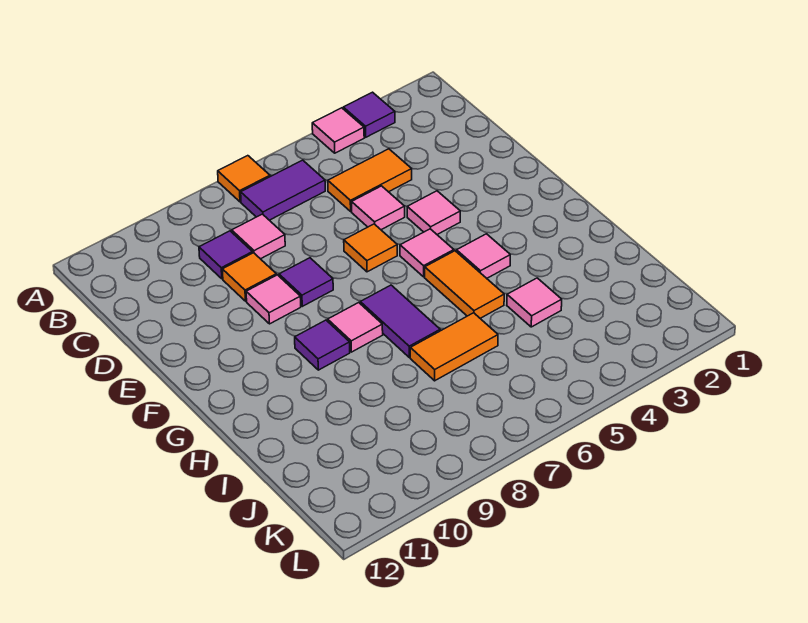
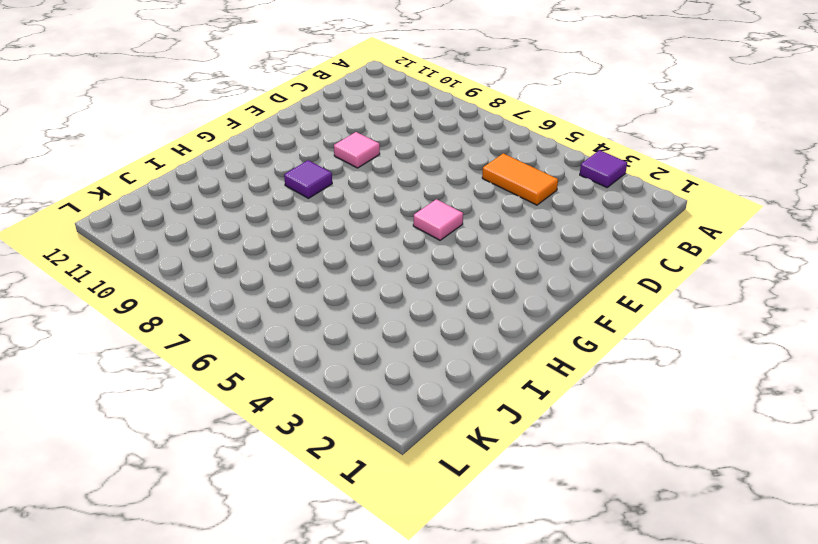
none -> pink 1x1 tile [312,108,364,153]
none -> orange 1x1 tile [218,156,270,202]
none -> purple 1x2 tile [241,160,325,220]

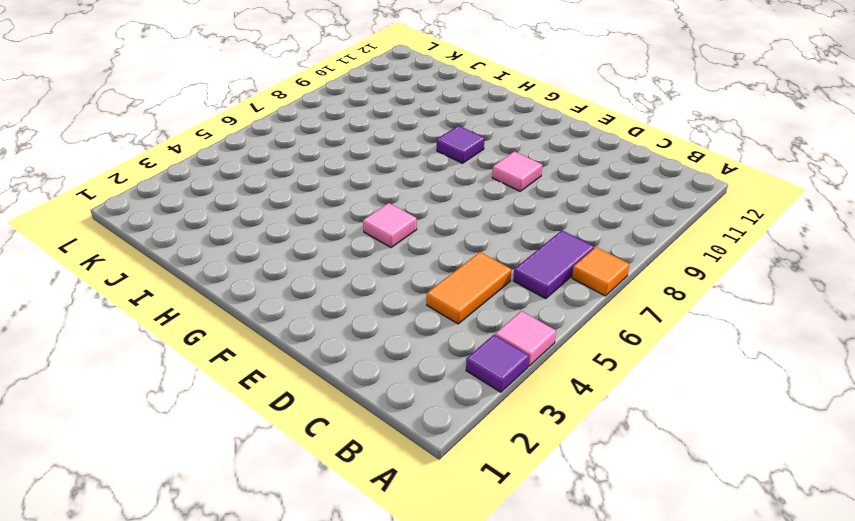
none -> pink 1x1 tile [232,214,285,259]
none -> purple 1x1 tile [199,231,253,279]
none -> pink 1x1 tile [352,186,405,230]

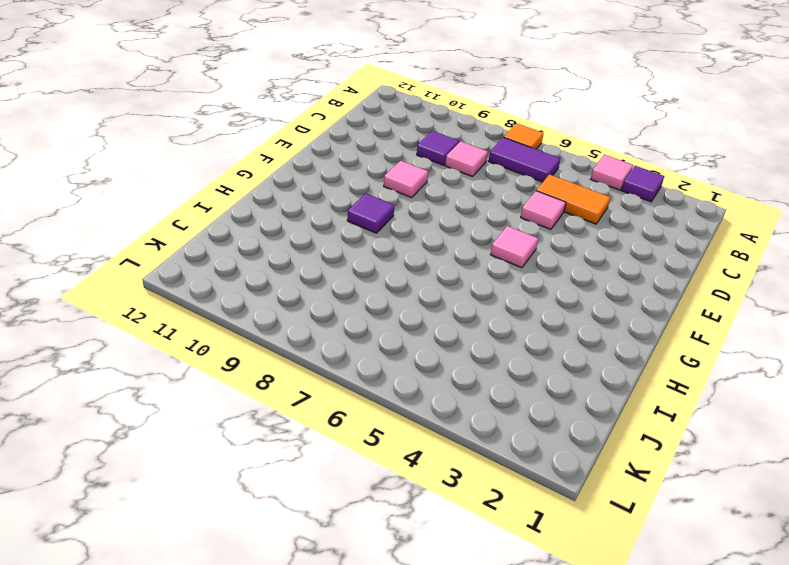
none -> orange 1x1 tile [222,253,276,301]
none -> pink 1x1 tile [407,191,460,234]
none -> orange 1x1 tile [344,224,397,272]

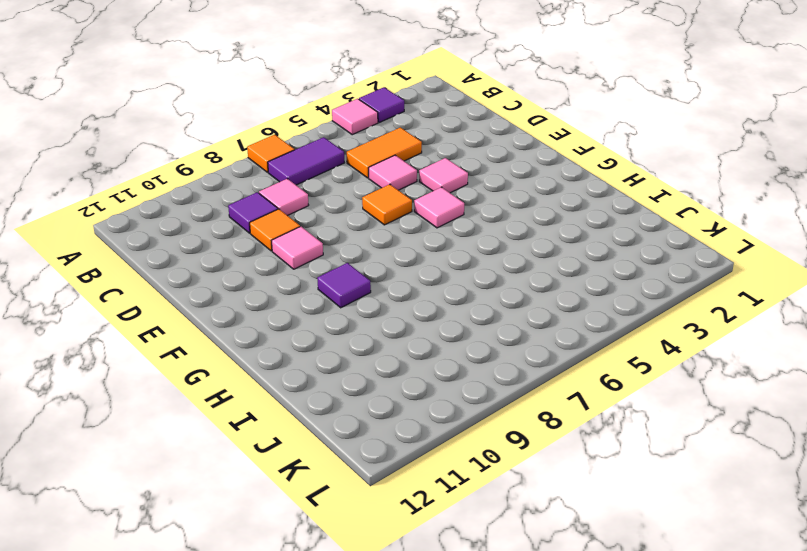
none -> purple 1x1 tile [279,258,333,306]
none -> pink 1x1 tile [457,234,510,278]
none -> orange 1x2 tile [425,251,504,319]

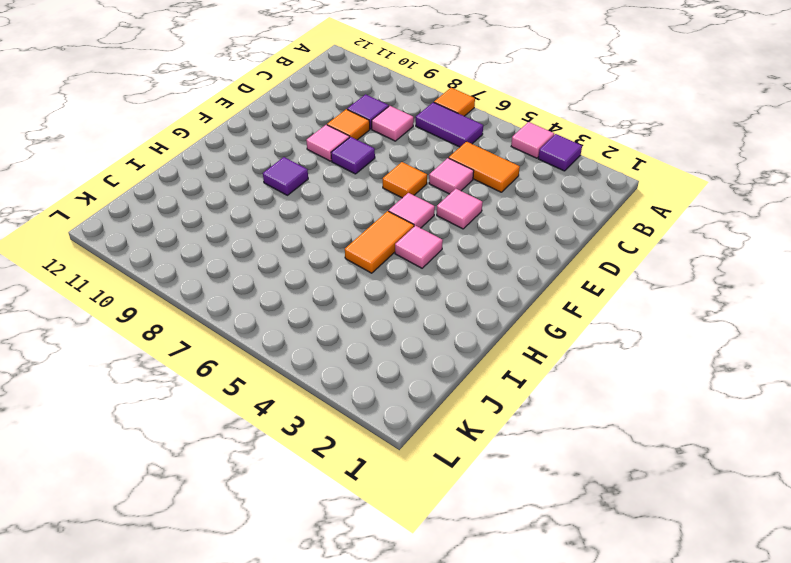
none -> purple 1x2 tile [360,285,440,357]
none -> pink 1x1 tile [328,303,383,352]
none -> pink 1x1 tile [507,278,562,327]

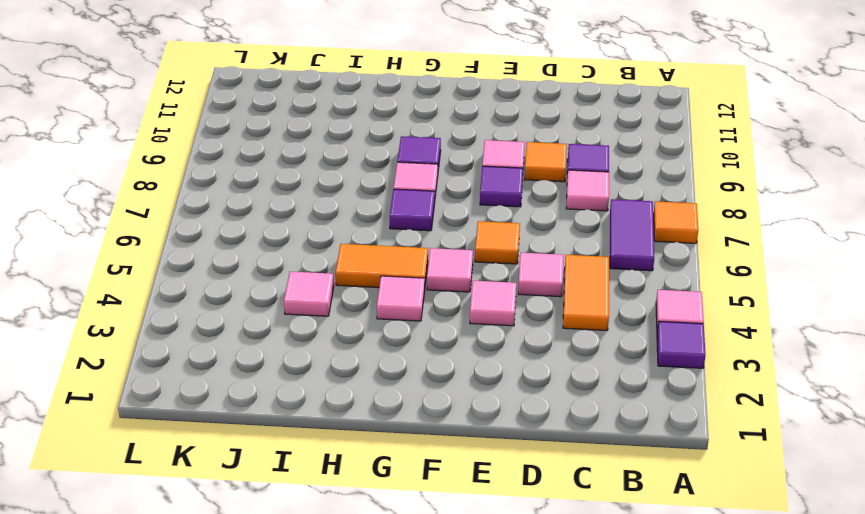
purple 1x1 tile [390,189,435,231] -> purple 1x2 tile [360,285,440,357]
none -> orange 1x2 tile [410,313,498,381]

